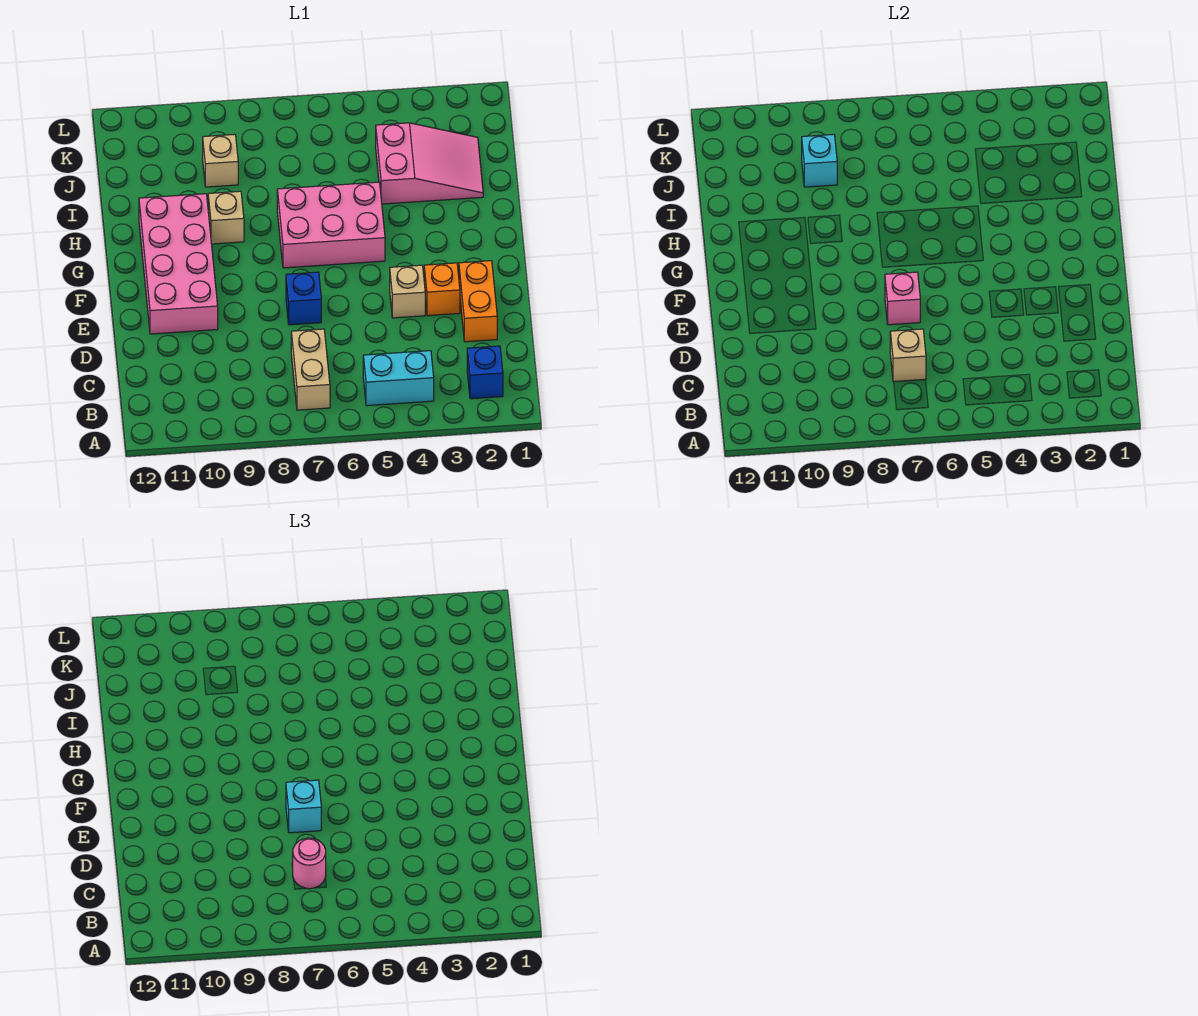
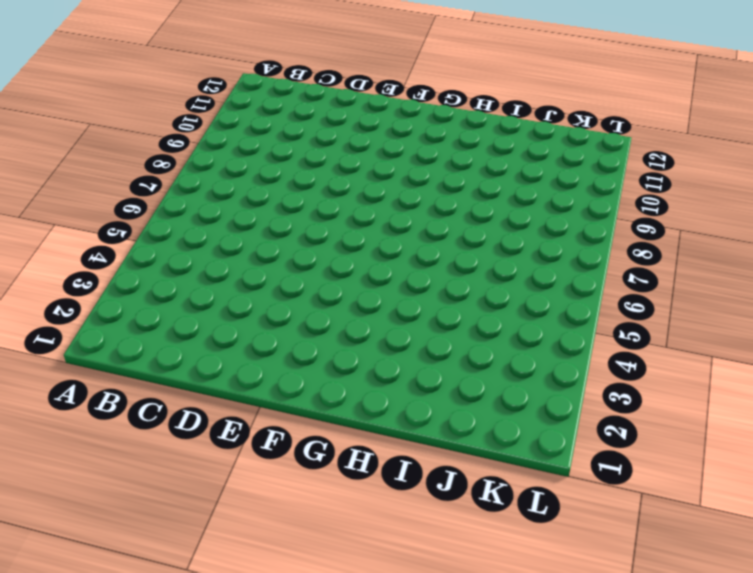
none -> blue 1x1 brick [467,346,503,399]
none -> cyan 1x2 brick [363,351,434,406]
none -> tan 1x2 brick [291,329,330,410]

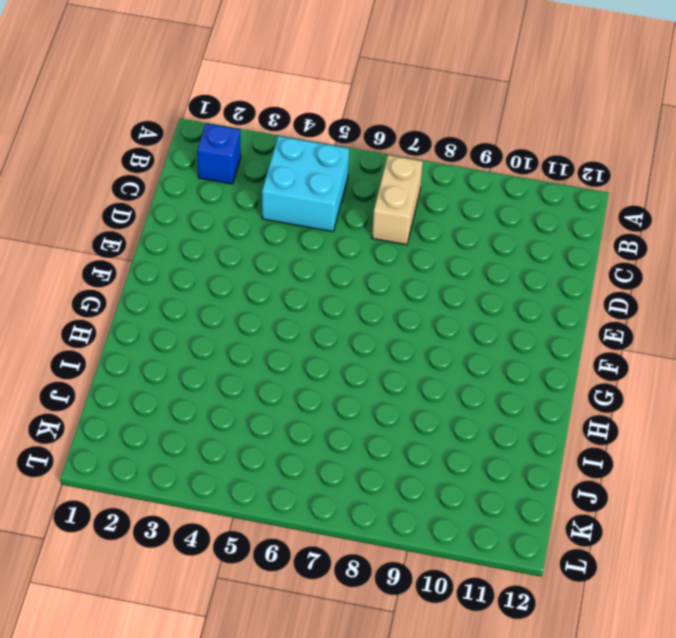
cyan 2x2 brick [262,136,349,232] -> cyan 1x2 brick [363,351,434,406]
none -> orange 1x2 brick [459,261,497,342]
none -> orange 1x1 brick [424,263,460,316]
none -> tan 1x1 brick [390,265,425,318]

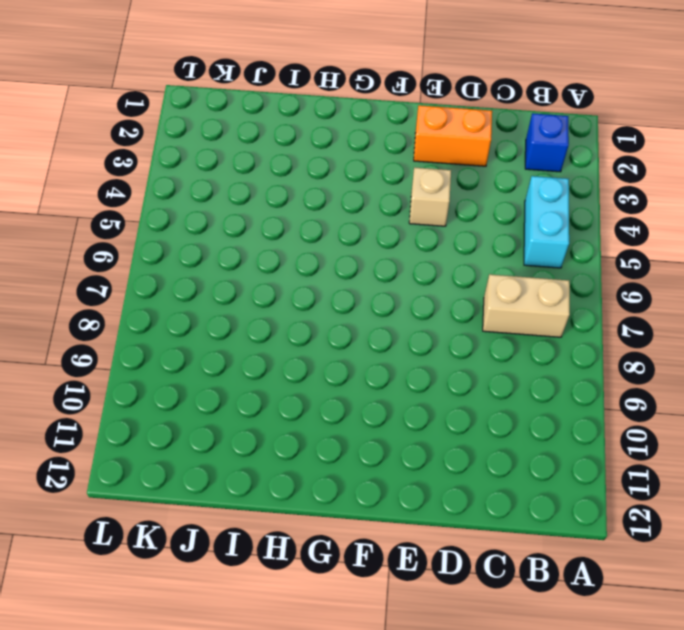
none -> orange 1x1 brick [424,263,460,316]
none -> blue 1x1 brick [286,272,321,325]
none -> pink 2x4 brick [139,194,218,334]

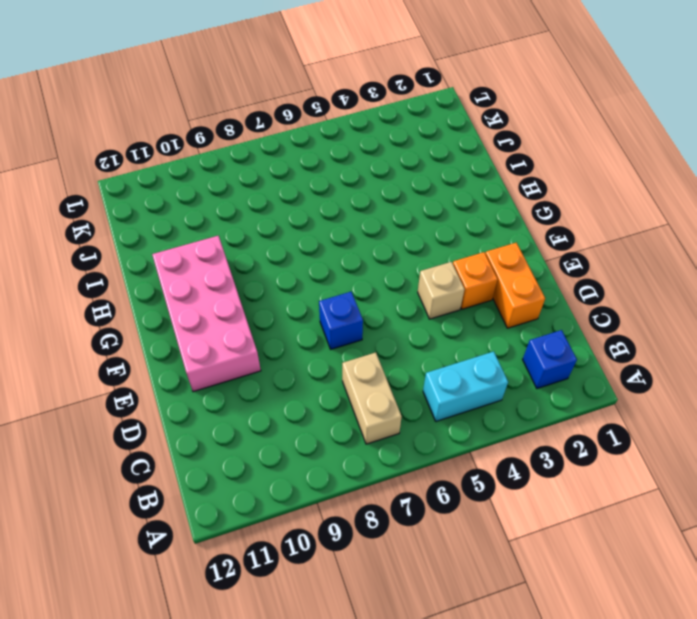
none -> pink 2x3 brick [277,182,385,268]
none -> tan 1x1 brick [208,191,244,244]
none -> pink 2x3 slope [376,123,483,204]

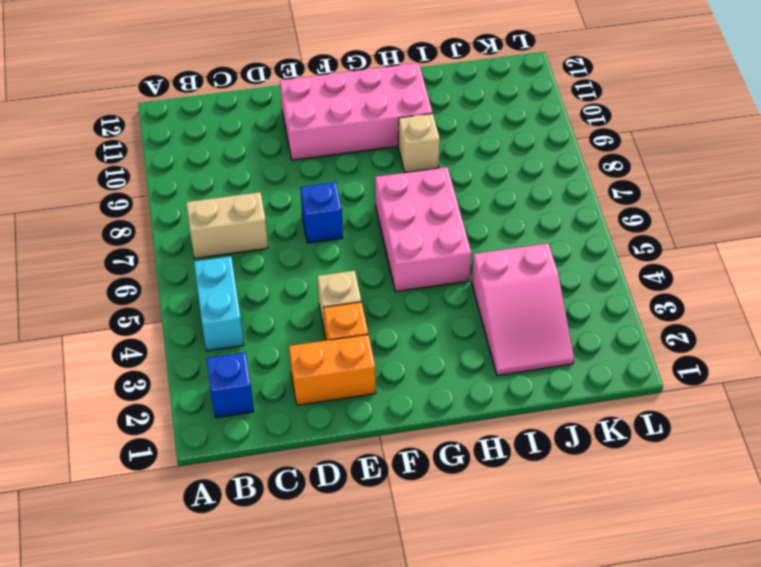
none -> tan 1x1 brick [203,134,238,187]
none -> tan 1x1 brick [890,329,926,382]
none -> pink 1x1 brick [885,272,920,325]

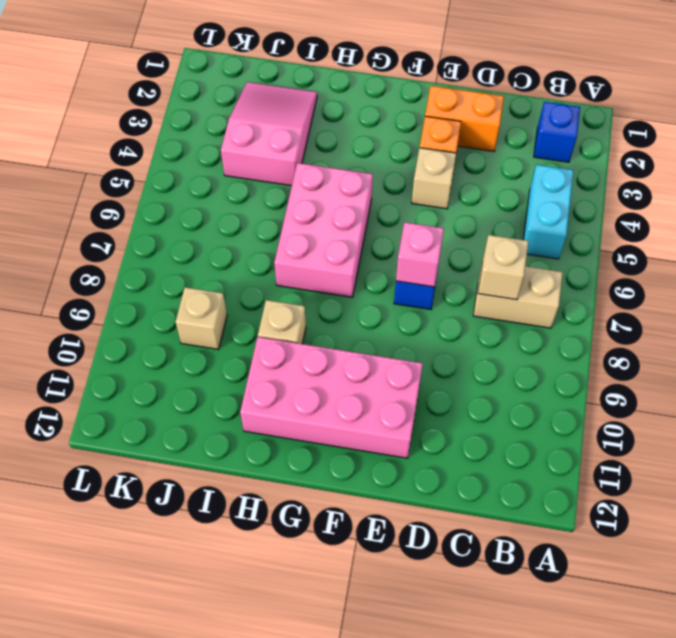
none -> cyan 1x1 brick [802,134,837,187]
none -> pink 1x1 round brick [293,838,326,889]
none -> cyan 1x1 brick [286,780,321,833]

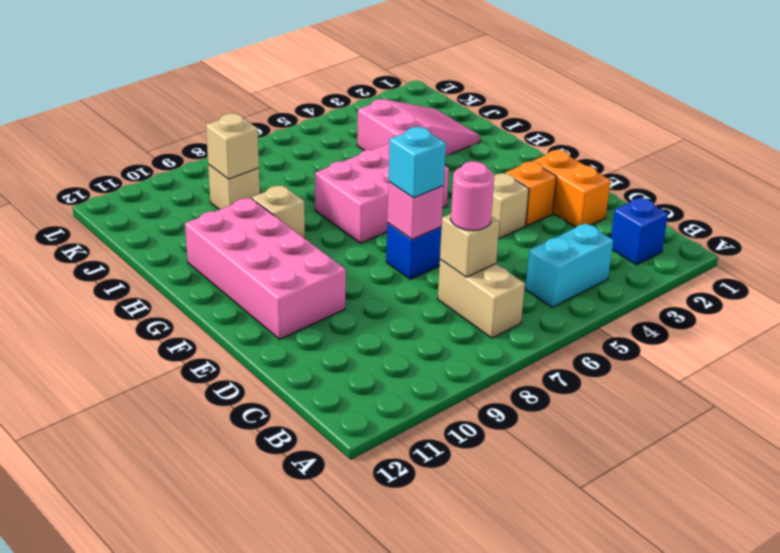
tan 1x1 brick [206,113,259,179] -> cyan 1x1 brick [802,134,837,187]

